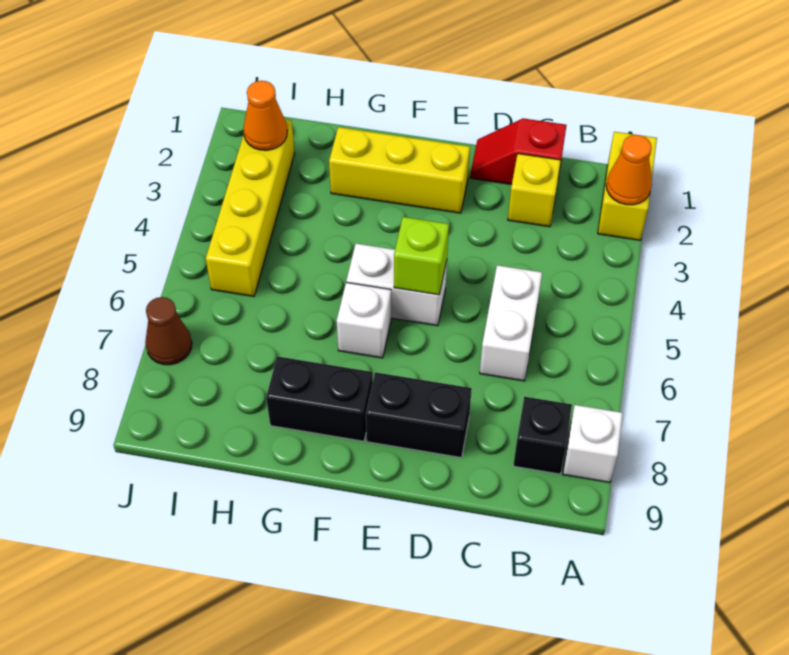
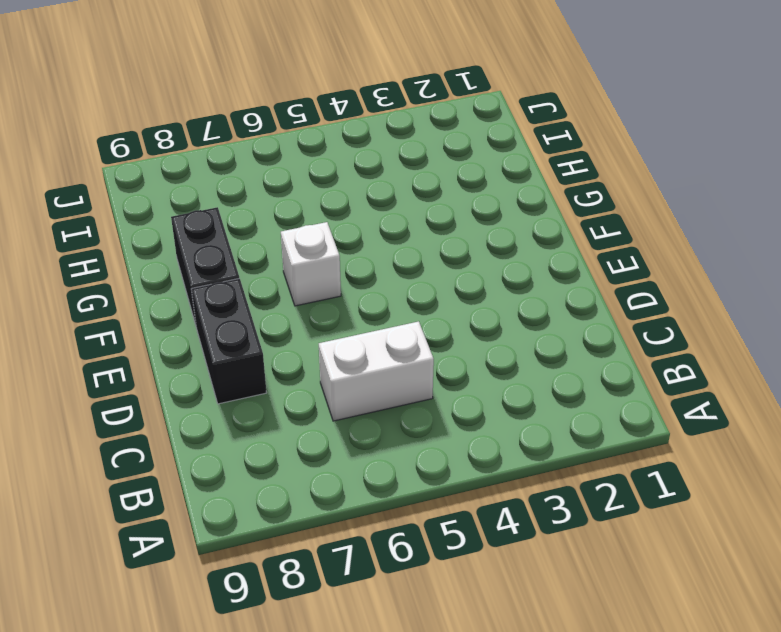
none -> yellow 1x2 brick [598,132,657,240]
none -> white 1x1 brick [563,405,623,482]
none -> black 1x1 brick [513,397,572,474]

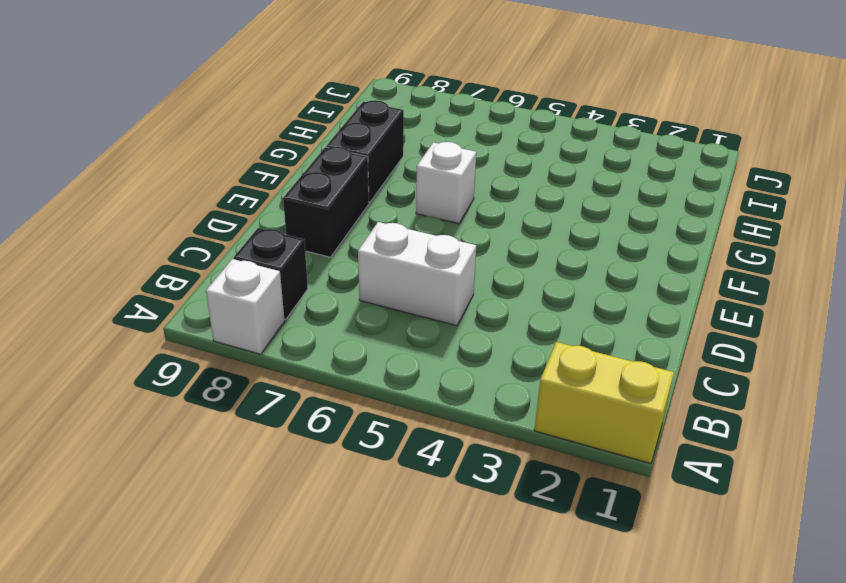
none -> red 1x2 slope [470,118,566,184]
none -> yellow 1x1 brick [508,154,561,227]
none -> yellow 1x3 brick [329,127,470,213]

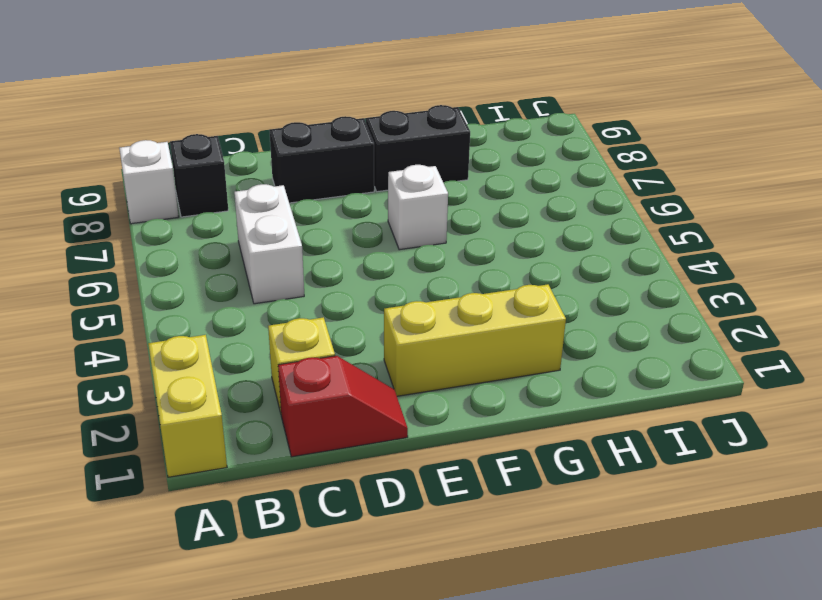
none -> white 1x2 brick [346,244,447,326]
none -> yellow 1x4 brick [206,119,295,296]
none -> brown 1x1 cone [145,297,192,365]

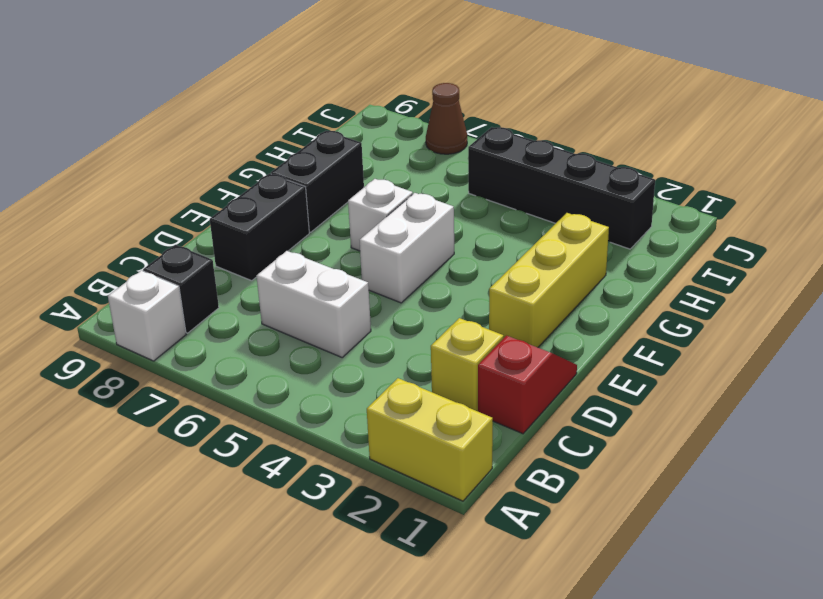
black 1x4 brick [468,127,655,249] -> yellow 1x4 brick [206,119,295,296]
none -> orange 1x1 cone [606,135,652,205]
none -> lime 1x1 brick [394,217,449,295]
none -> orange 1x1 cone [243,81,287,150]

